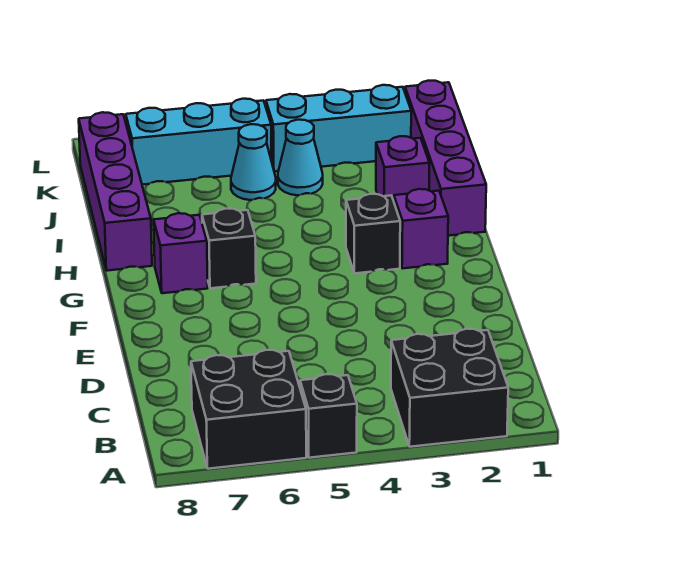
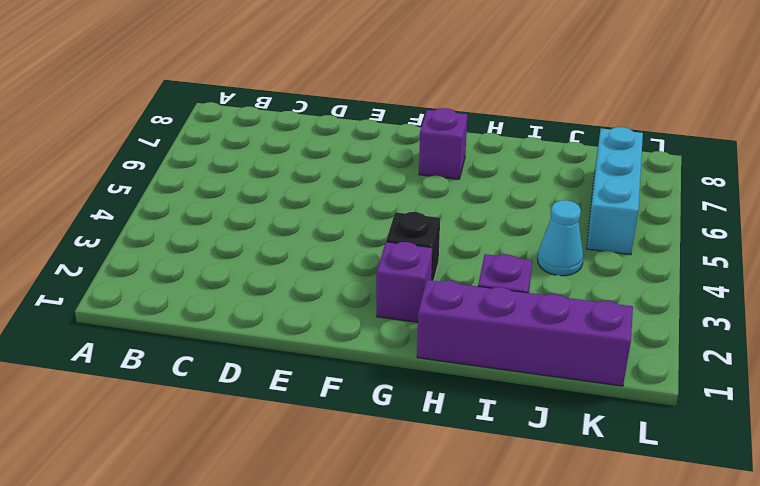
none -> black 2x2 brick [391,329,508,447]
none -> black 1x1 brick [300,374,357,458]
none -> black 2x2 brick [191,350,306,469]

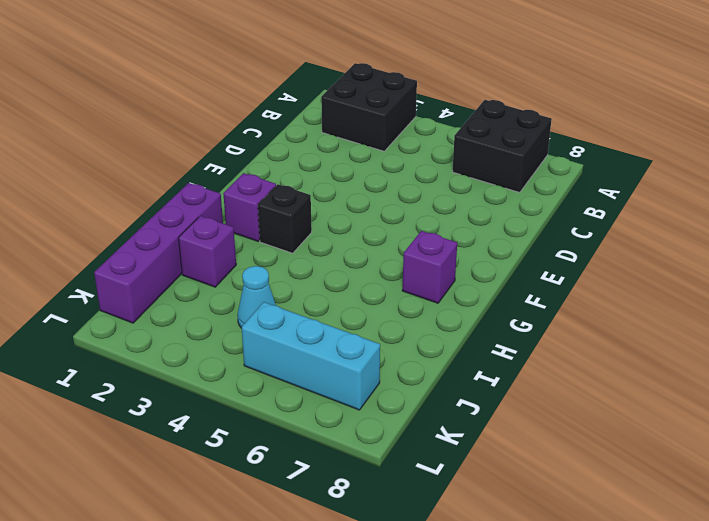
none -> black 1x1 brick [300,374,357,458]
none -> black 1x1 brick [202,208,256,288]
none -> purple 1x4 brick [79,112,152,271]

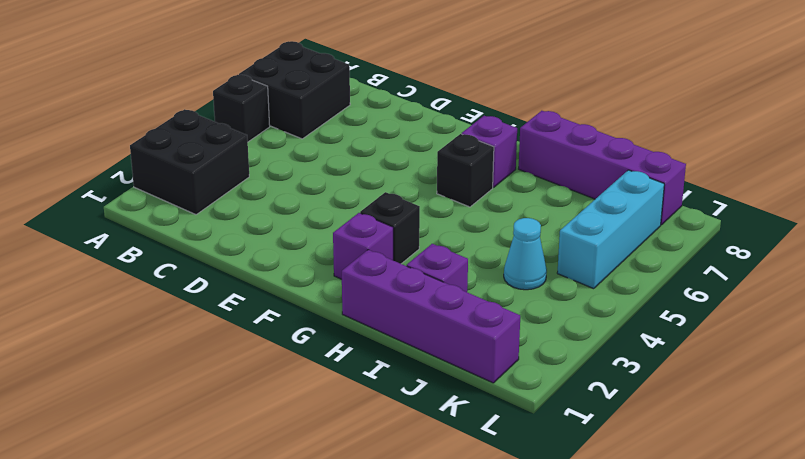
none -> cyan 1x1 cone [231,124,276,200]
none -> cyan 1x3 brick [266,85,411,171]

